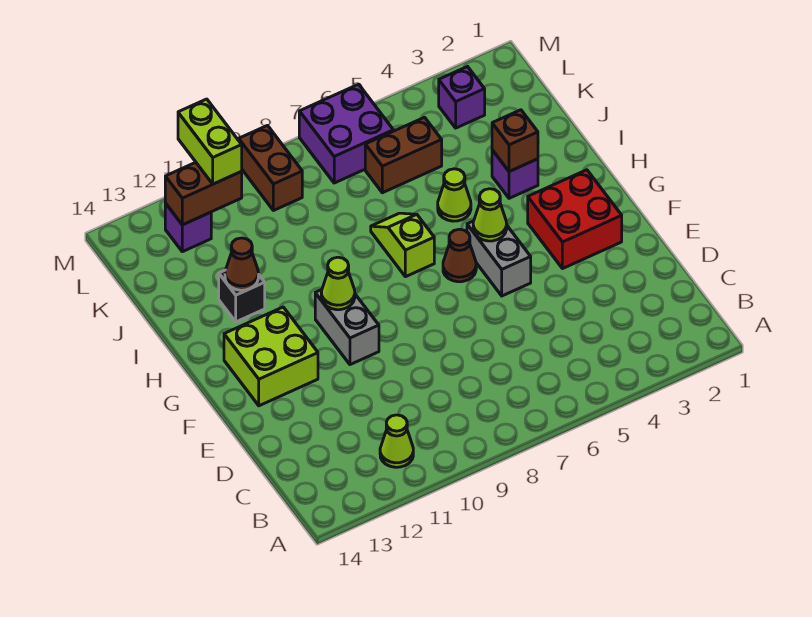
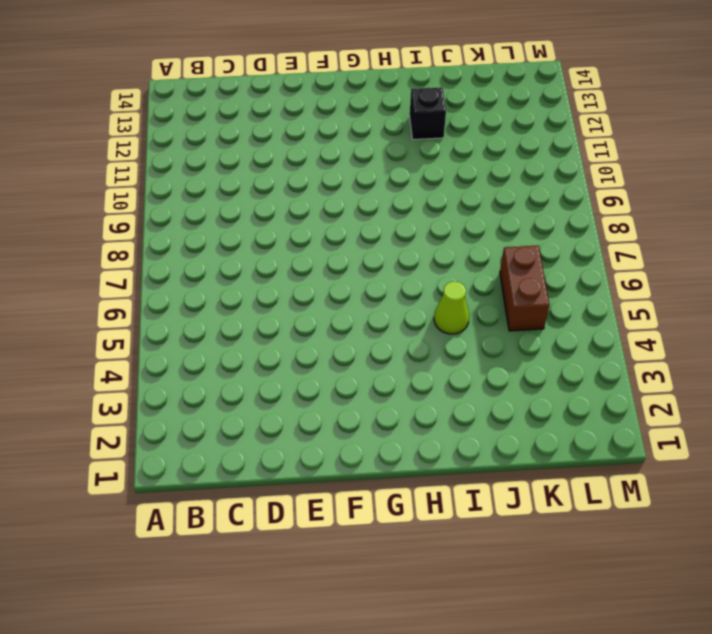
none -> lime 1x1 cone [380,415,413,467]
none -> red 2x2 brick [528,170,622,269]
none -> grey 1x2 brick [467,221,531,296]

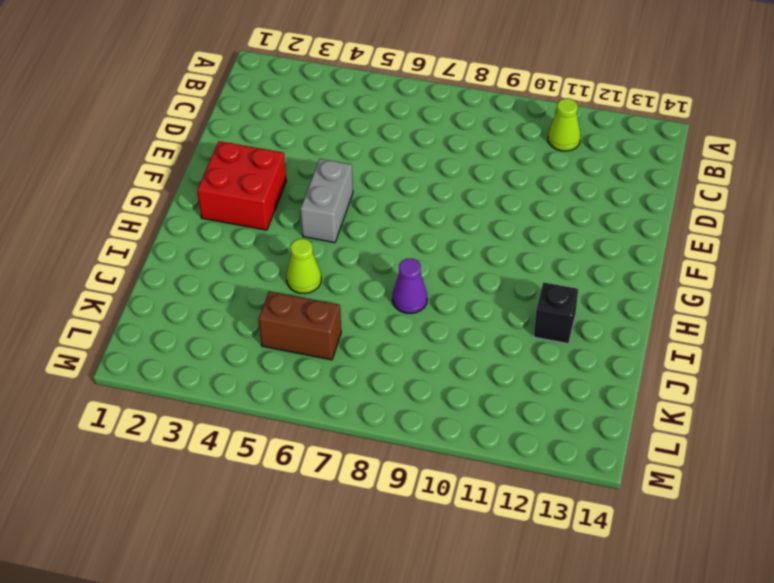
purple 1x1 cone [392,258,427,313] -> none
none -> grey 1x2 brick [315,290,379,365]
none -> lime 2x2 brick [224,307,318,406]
none -> brown 1x1 cone [443,229,476,282]

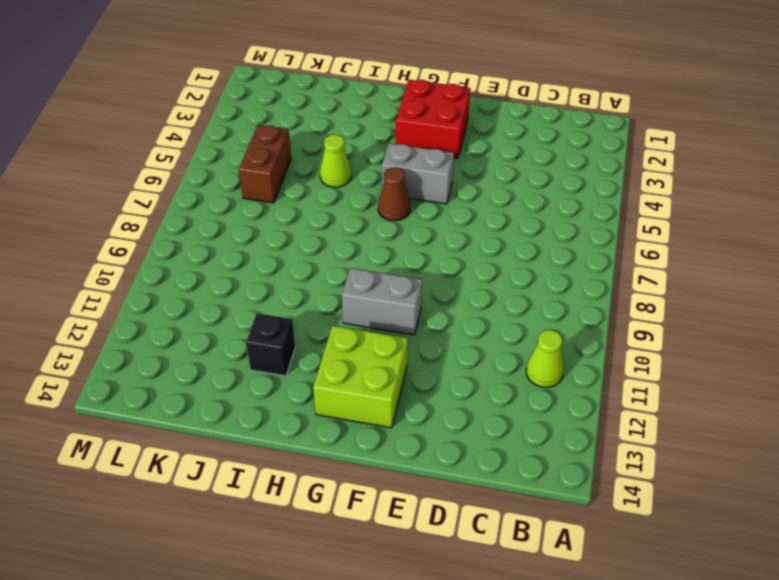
none -> lime 1x2 slope [371,213,434,277]
none -> purple 1x1 brick [492,150,538,198]
none -> purple 1x1 brick [439,67,485,128]

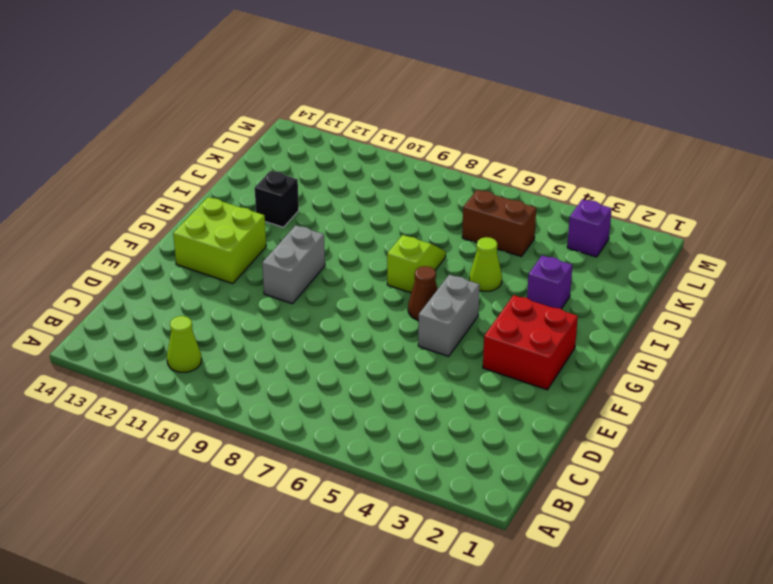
none -> purple 2x2 brick [299,84,393,183]
none -> brown 1x2 brick [239,126,302,211]
none -> purple 1x1 brick [165,203,211,252]

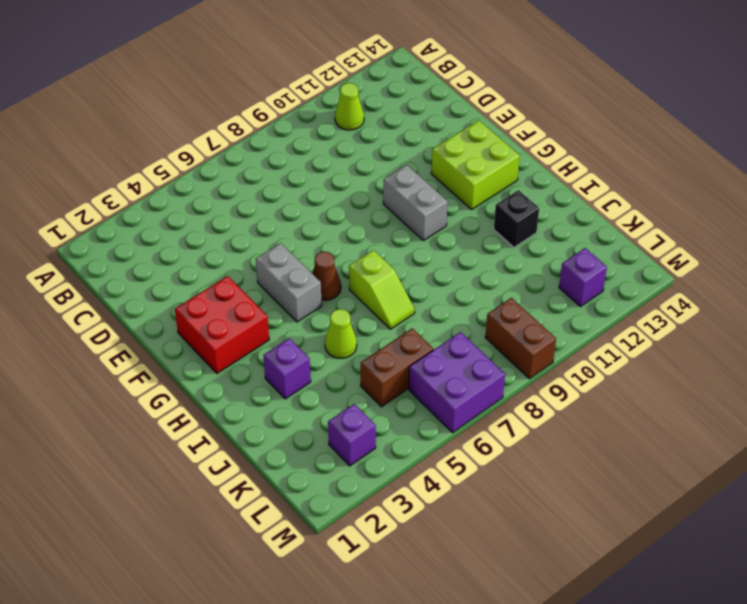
none -> lime 1x1 cone [473,189,507,241]
none -> lime 1x1 cone [321,257,355,310]
none -> brown 1x1 brick [492,110,538,172]

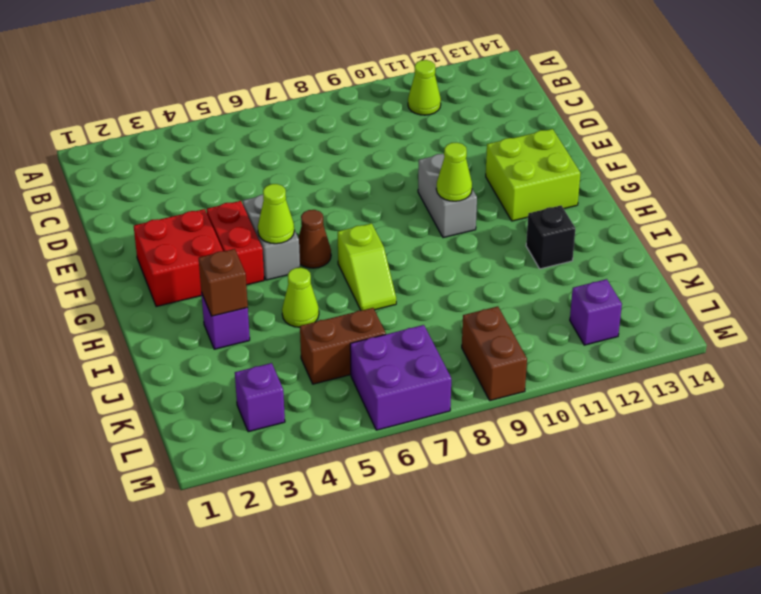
red 1x2 brick [207,201,264,285] -> none
none -> brown 1x1 cone [225,238,258,290]
none -> brown 1x2 brick [165,162,242,225]
none -> lime 1x2 brick [178,99,242,184]

